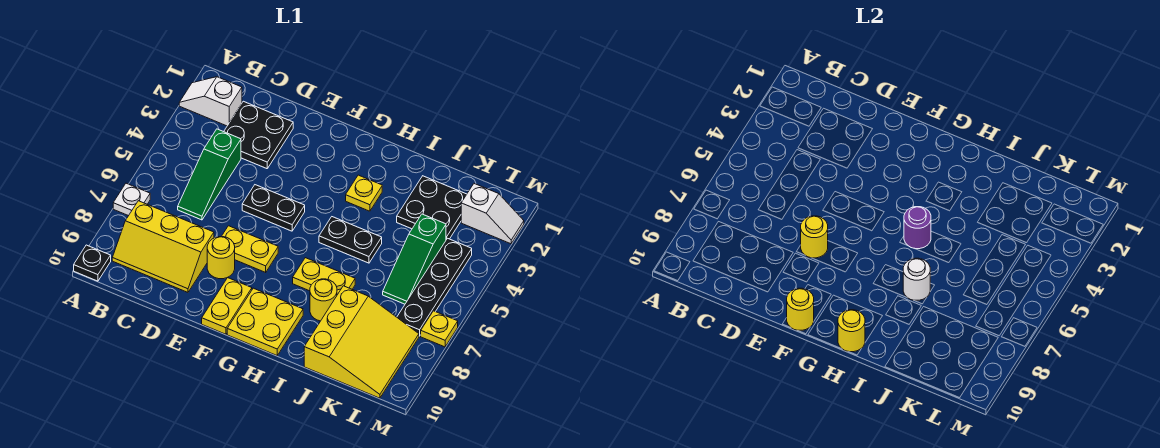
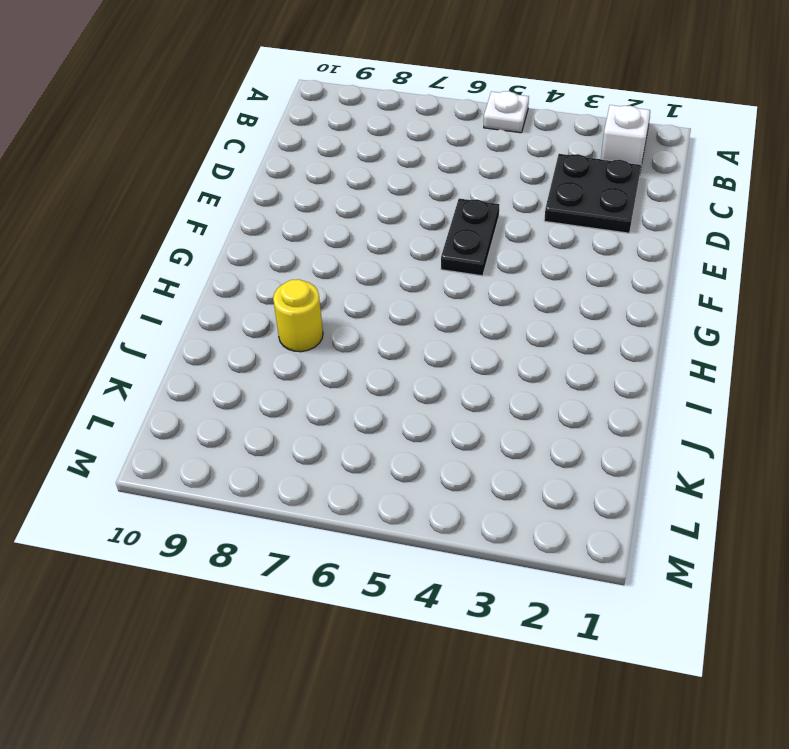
white 1x1 plate [484,91,529,133] -> white 1x1 plate moved to [113,183,150,216]
none -> black 1x1 plate [74,245,111,281]
none -> yellow 2x3 slope [112,201,214,292]
none -> green 1x3 slope [178,129,241,220]

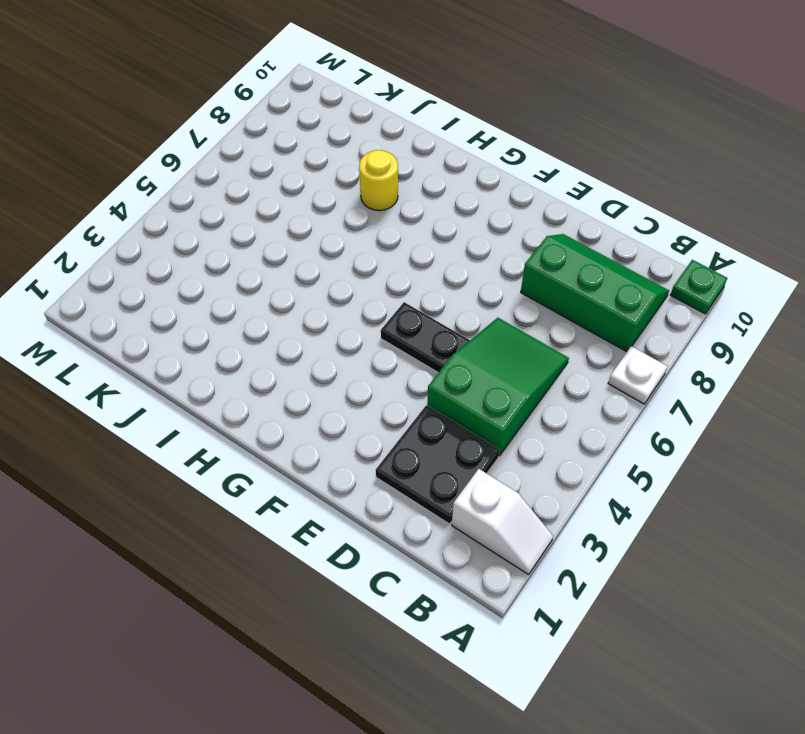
green 1x1 plate [671,260,727,314] -> black 1x1 plate [74,245,111,281]
green 2x3 slope [521,234,669,352] -> yellow 2x3 slope [112,201,214,292]
green 2x3 slope [427,318,569,456] -> green 1x3 slope [178,129,241,220]
none -> yellow 1x2 plate [221,226,278,272]
none -> yellow 1x1 round brick [207,237,235,279]
none -> yellow 1x2 plate [202,278,252,334]

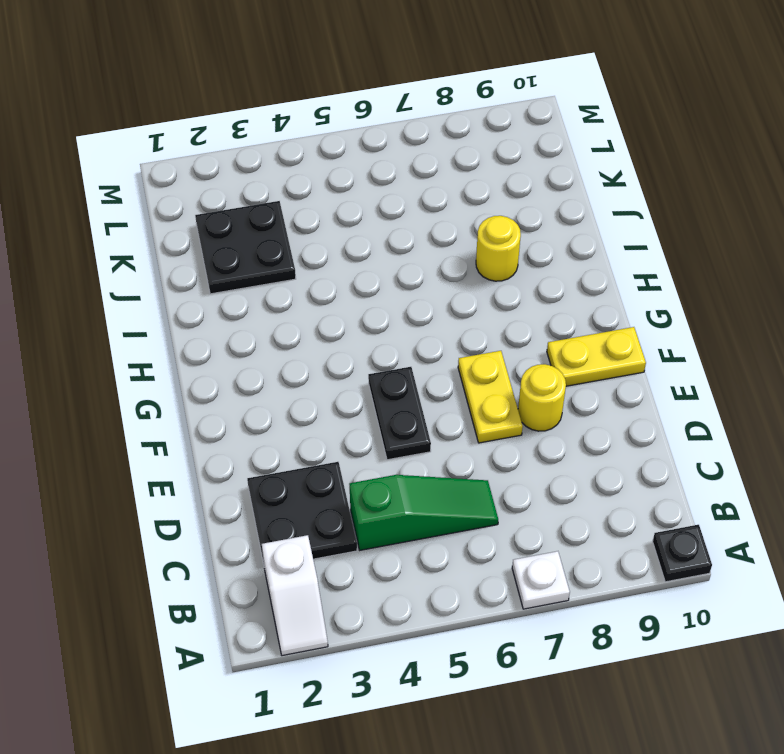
none -> yellow 2x3 slope [112,201,214,292]
none -> yellow 2x2 plate [227,288,303,355]
none -> yellow 1x1 plate [346,175,382,211]

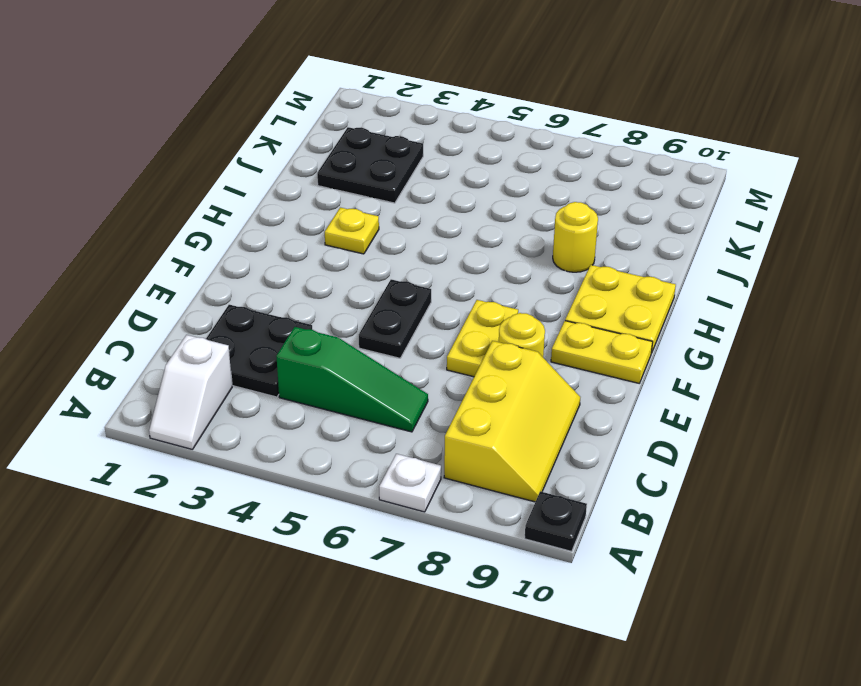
none -> black 1x2 plate [319,217,382,263]
none -> yellow 1x2 plate [293,258,355,295]
none -> yellow 3x3 slope [304,286,419,398]

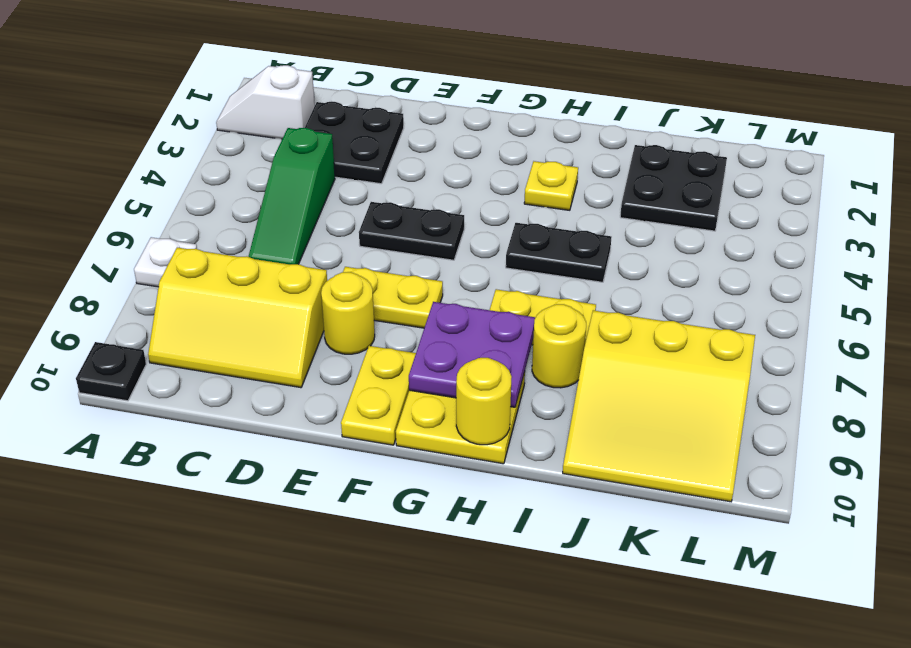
purple 2x2 plate [409,302,535,407] -> none
yellow 3x3 slope [563,310,755,502] -> yellow 3x3 slope turned to [304,286,419,398]
none -> green 1x3 slope [383,214,446,304]
none -> white 1x2 slope [461,184,524,244]
none -> black 1x4 plate [397,238,472,336]

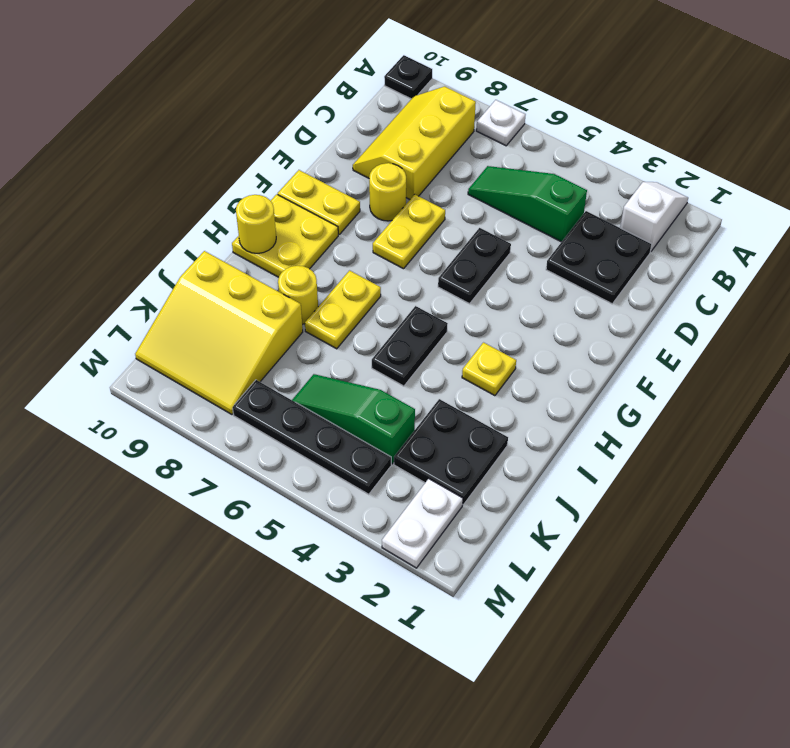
white 1x2 plate [382,479,463,568] -> white 1x2 slope [461,184,524,244]
none -> yellow 1x1 plate [421,311,458,347]
none -> yellow 1x1 round brick [801,216,828,258]
none -> yellow 1x1 round brick [787,288,814,330]

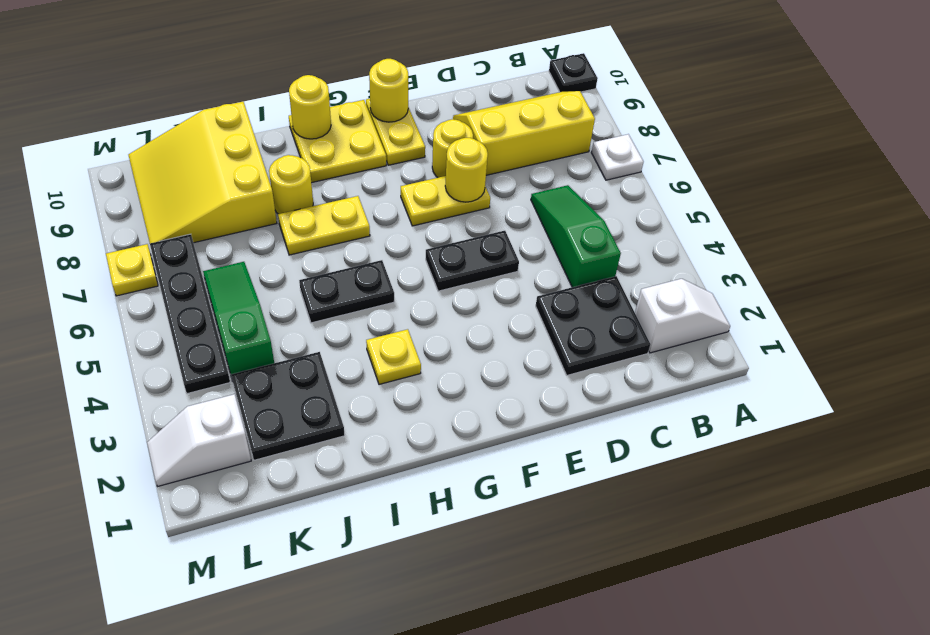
none -> purple 1x1 round brick [904,207,931,249]
none -> white 1x1 round brick [903,258,930,301]

